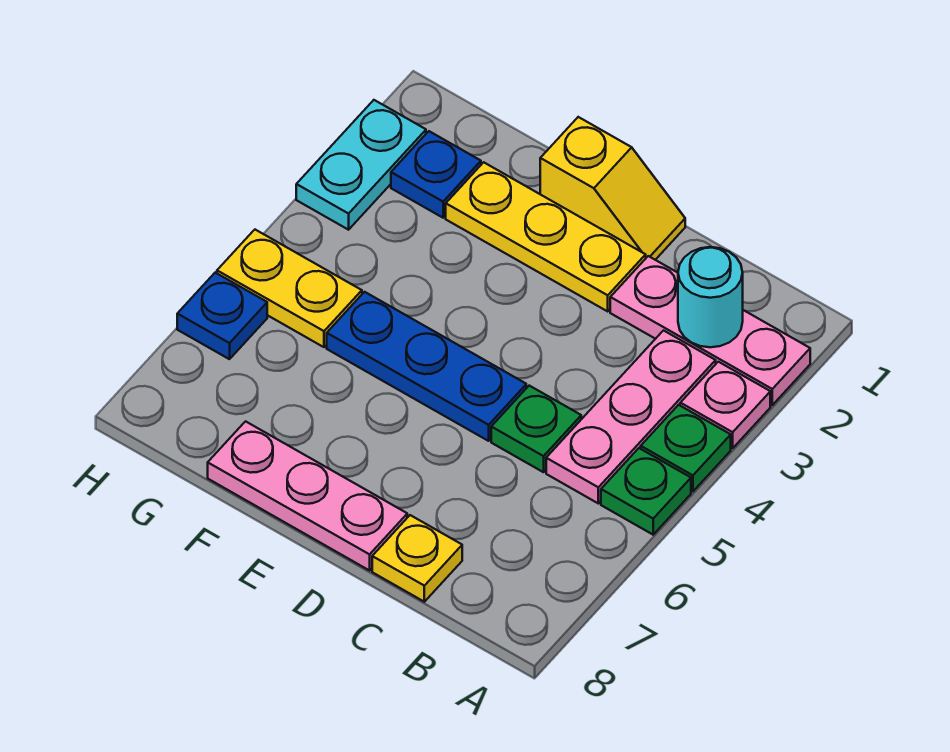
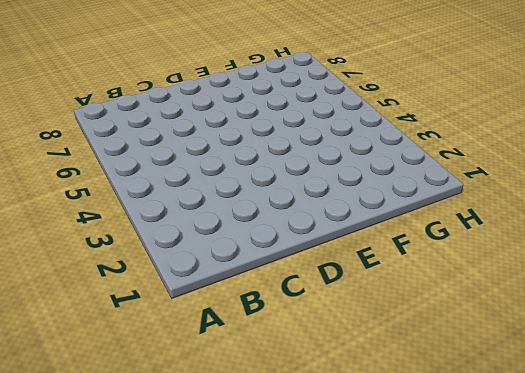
none -> pink 1x3 plate [610,256,810,405]
none -> pink 1x1 plate [680,362,770,448]
none -> green 1x1 plate [641,405,731,491]

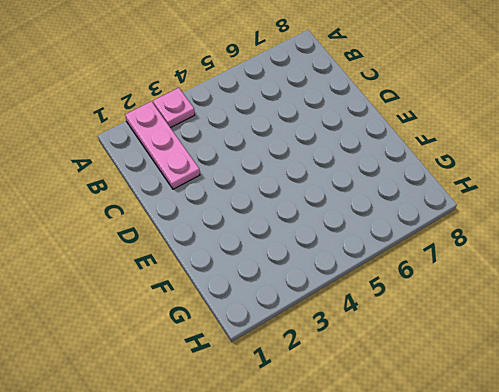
none -> green 1x1 plate [641,405,731,491]
none -> green 1x1 plate [601,448,691,535]
none -> pink 1x3 plate [546,331,716,503]

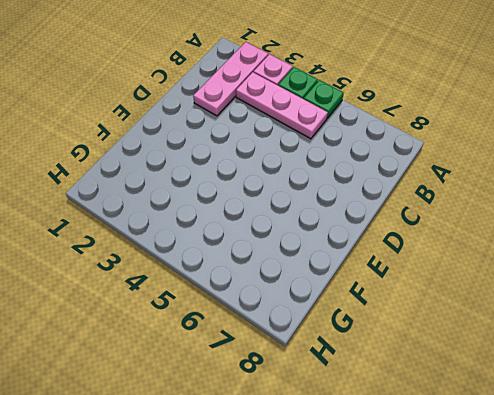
none -> green 1x1 plate [491,386,581,472]
none -> yellow 1x1 plate [372,515,462,602]
none -> yellow 1x2 slope [540,117,685,260]

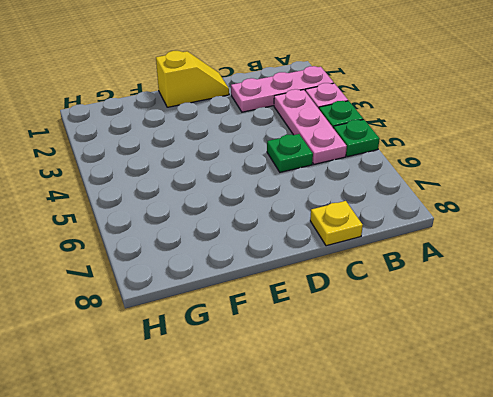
none -> yellow 1x3 plate [446,162,646,311]
none -> blue 1x3 plate [327,292,526,441]
none -> pink 1x3 plate [208,421,407,570]

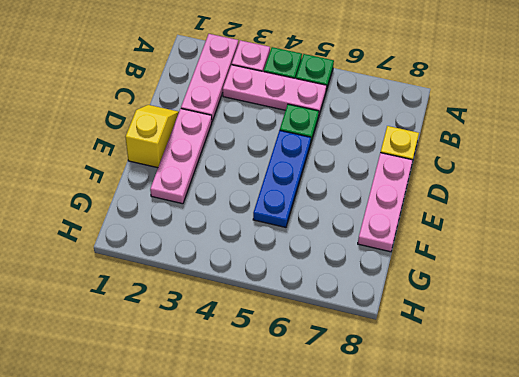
pink 1x3 plate [150,109,212,204] -> yellow 1x3 plate [446,162,646,311]
none -> blue 1x1 plate [391,131,481,218]
none -> yellow 1x2 plate [217,230,362,347]
none -> cyan 1x2 plate [296,100,426,230]

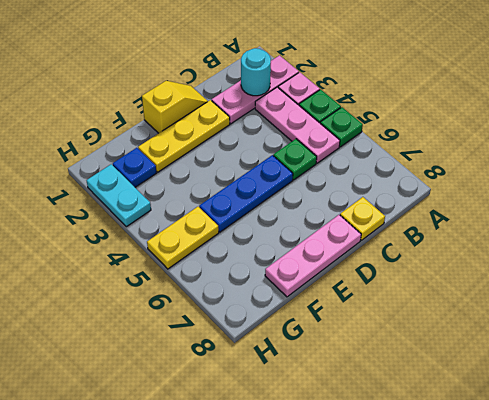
none -> blue 1x1 plate [177,273,267,359]

